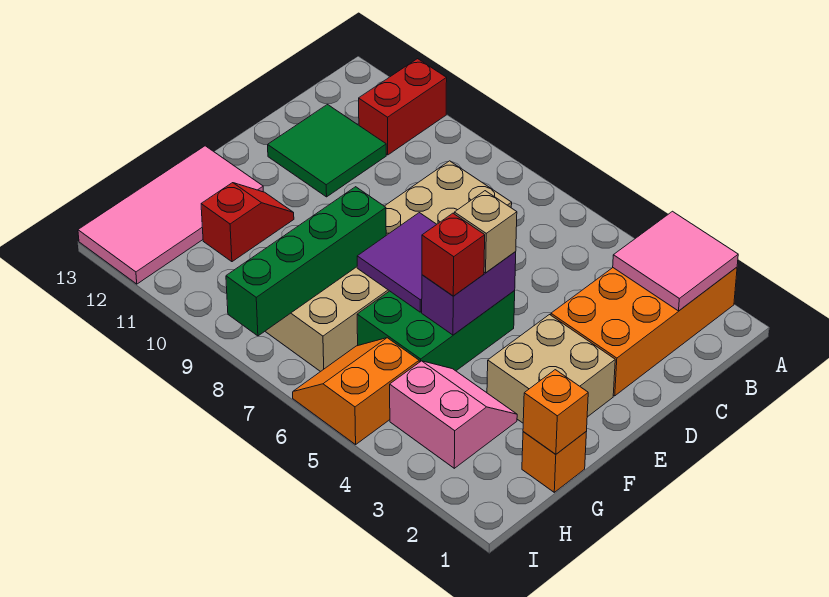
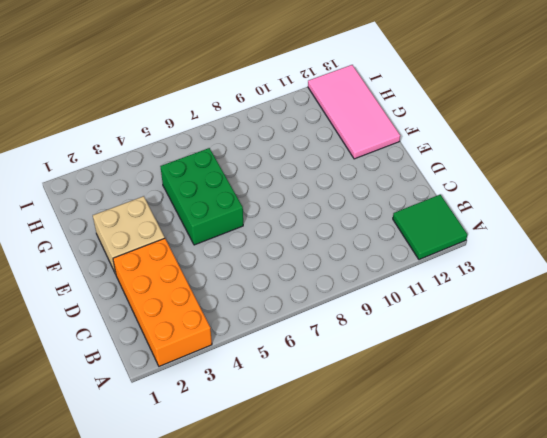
green 2x2 tile [393,195,467,260] -> green 2x2 tile moved to [268,105,386,197]
none -> red 1x2 brick [359,59,447,155]
none -> tan 2x6 brick [265,161,512,372]
none -> red 1x2 slope [201,183,294,262]

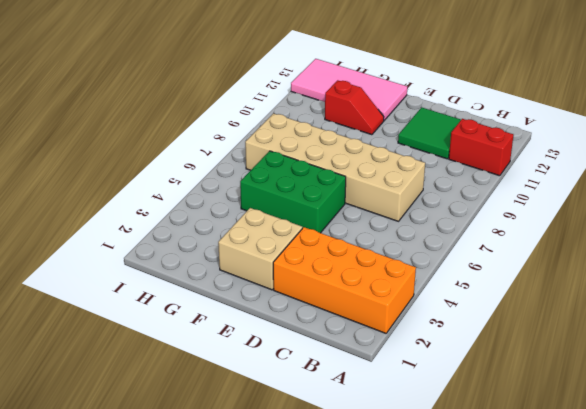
none -> orange 1x1 brick [522,432,586,492]
none -> pink 2x2 slope [390,361,517,468]
none -> orange 2x2 slope [293,338,419,444]

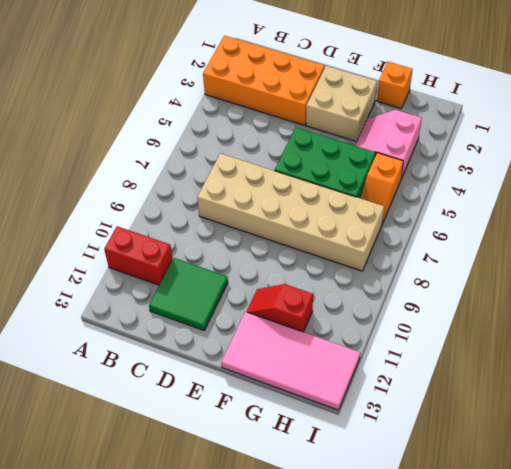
orange 1x2 slope [361,153,403,224] -> orange 2x2 slope [293,338,419,444]
none -> pink 2x2 tile [613,211,738,311]
none -> purple 1x2 brick [422,252,516,335]
none -> purple 2x2 tile [357,213,437,312]

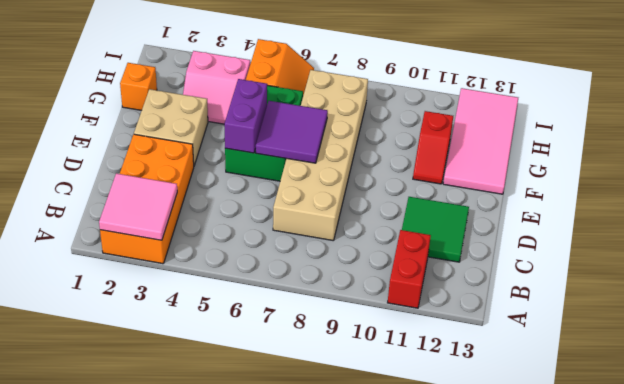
none -> green 1x4 brick [226,187,386,336]
none -> orange 1x1 brick [523,370,588,454]
none -> tan 1x1 brick [454,191,517,273]

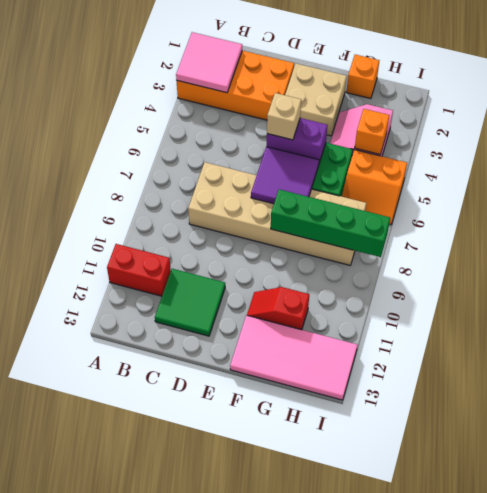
orange 1x1 brick [355,109,389,154] -> orange 1x1 brick moved to [523,370,588,454]
none -> red 1x1 brick [422,213,485,296]

